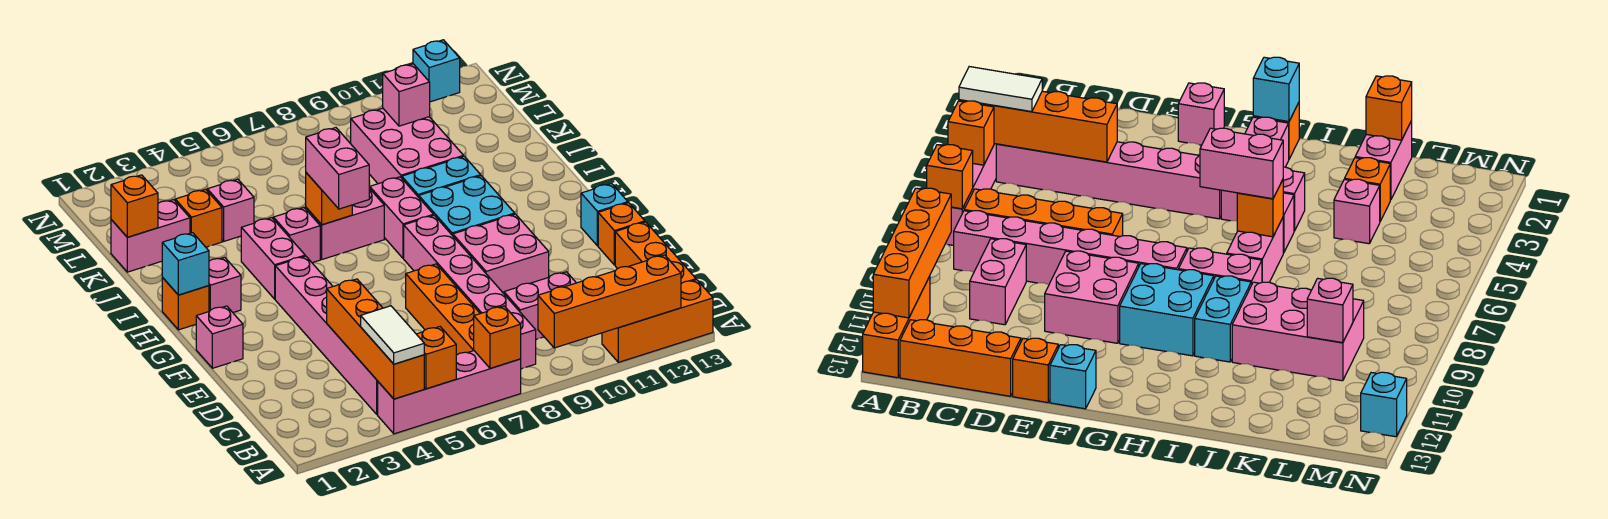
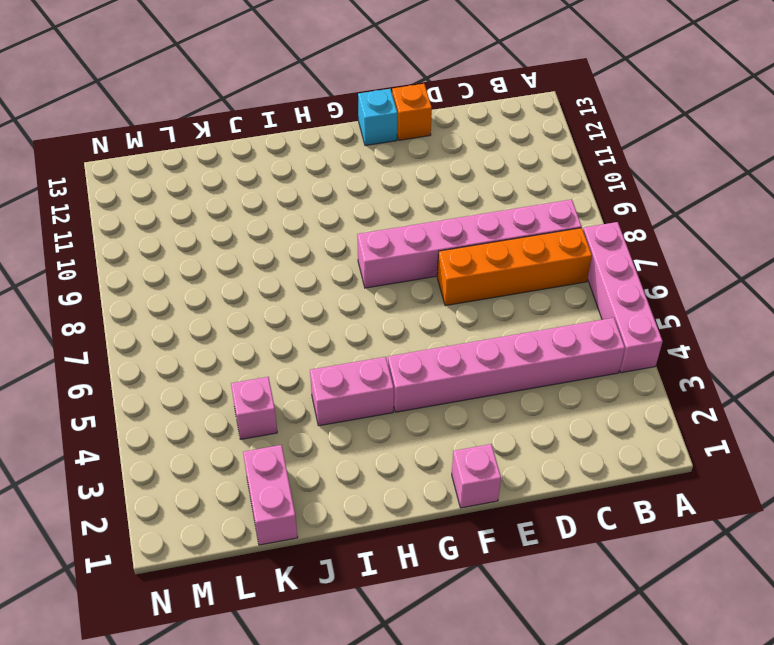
none -> orange 1x3 brick [602,280,713,362]
none -> orange 1x3 brick [615,222,696,283]
none -> pink 1x2 brick [504,272,576,339]
none -> pink 2x2 brick [453,214,549,293]

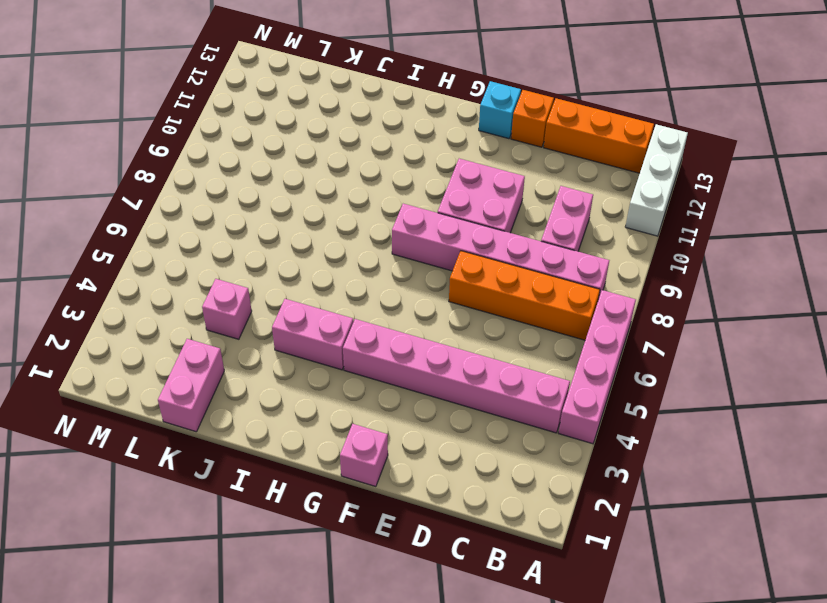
white 1x3 brick [625,124,688,236] -> orange 1x3 brick [602,280,713,362]
none -> cyan 2x2 brick [419,176,515,236]
none -> orange 1x1 brick [162,278,209,330]
none -> pink 1x1 brick [209,257,241,312]
none -> pink 1x2 brick [370,177,433,258]

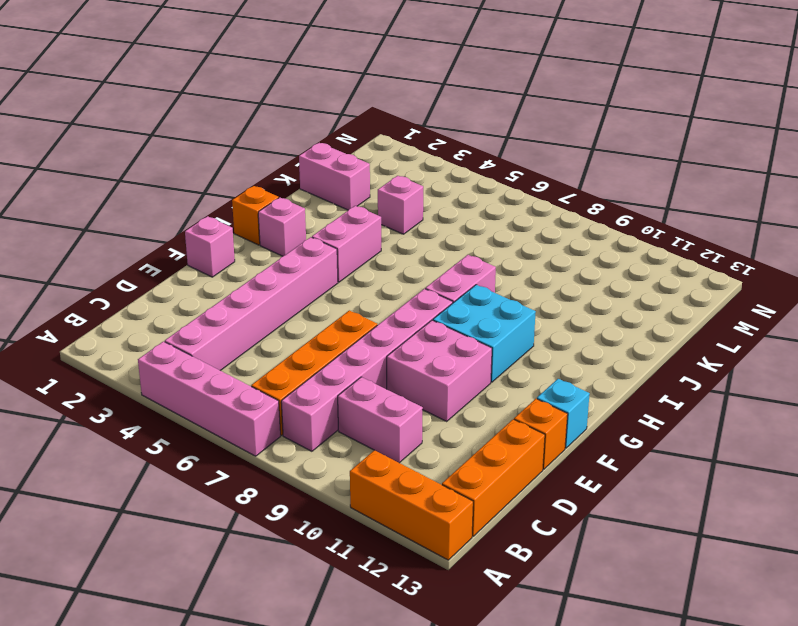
none -> pink 1x1 brick [273,208,320,263]
none -> pink 1x2 brick [306,188,384,259]
none -> cyan 1x2 brick [402,156,481,197]
none -> pink 2x3 brick [351,108,464,184]

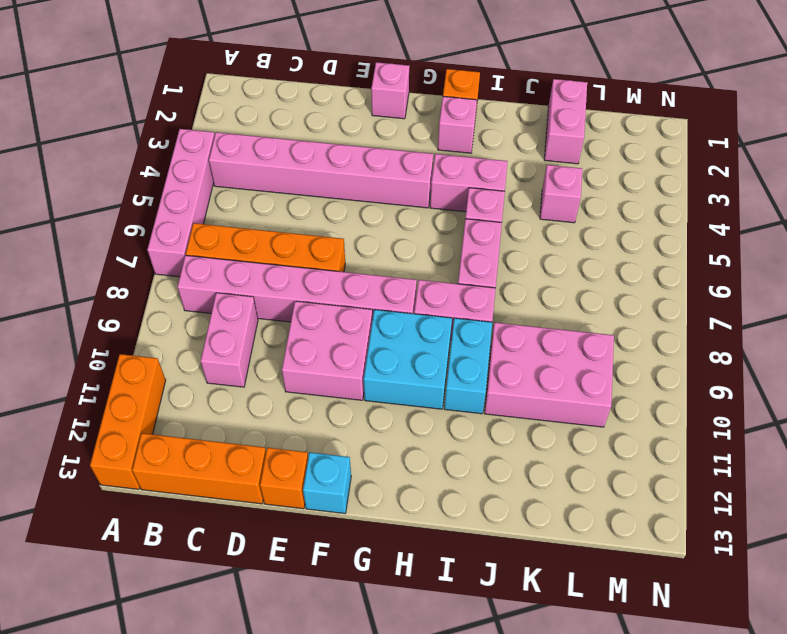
none -> orange 1x1 brick [175,189,222,247]
none -> cyan 1x1 brick [413,40,460,102]
none -> orange 1x4 brick [327,279,424,399]
none -> orange 1x1 brick [417,327,456,389]

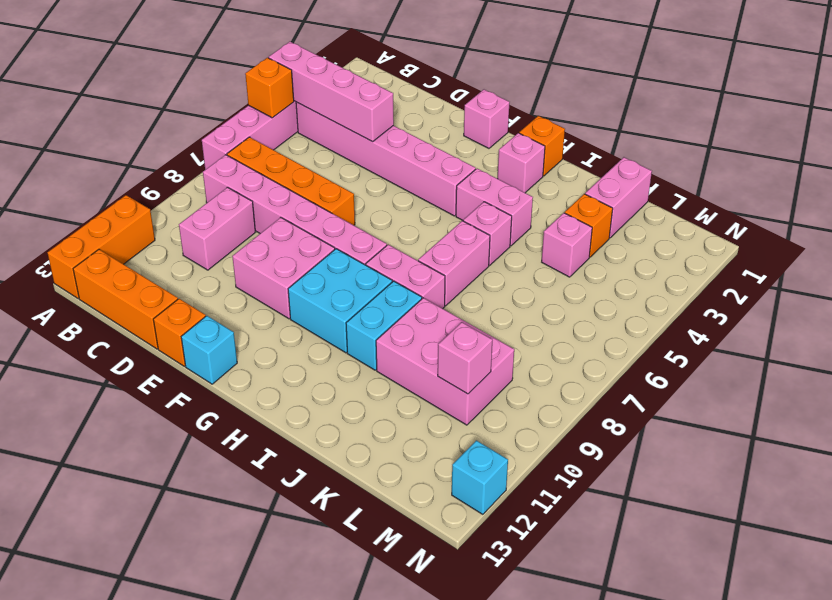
pink 1x4 brick [268,42,394,142] -> orange 1x4 brick [327,279,424,399]
none -> orange 1x1 brick [474,306,521,368]
none -> orange 1x4 brick [538,255,681,348]
none -> cyan 1x1 brick [162,233,209,295]
none -> orange 1x1 brick [306,173,352,225]

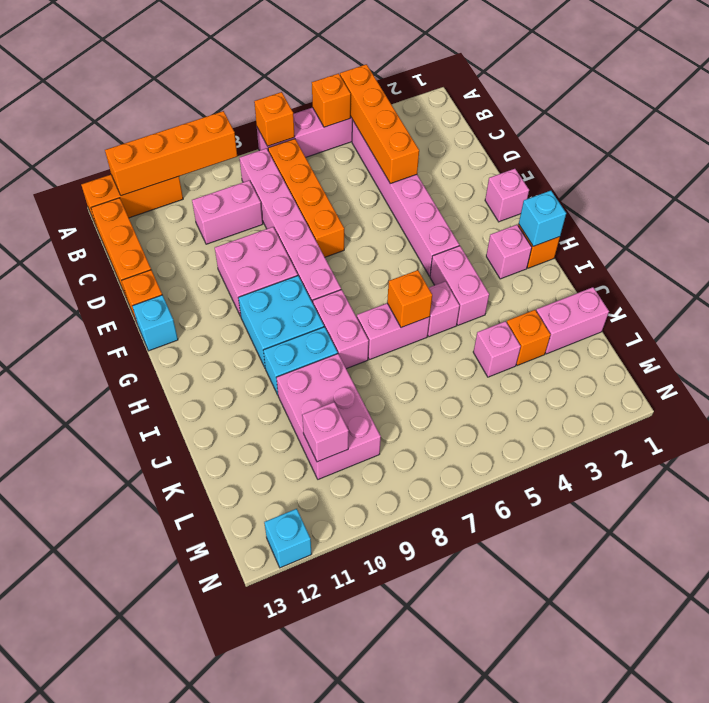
none -> orange 1x1 brick [111,175,158,237]
none -> white 1x2 tile [361,306,424,364]
none -> pink 1x2 brick [306,128,369,209]

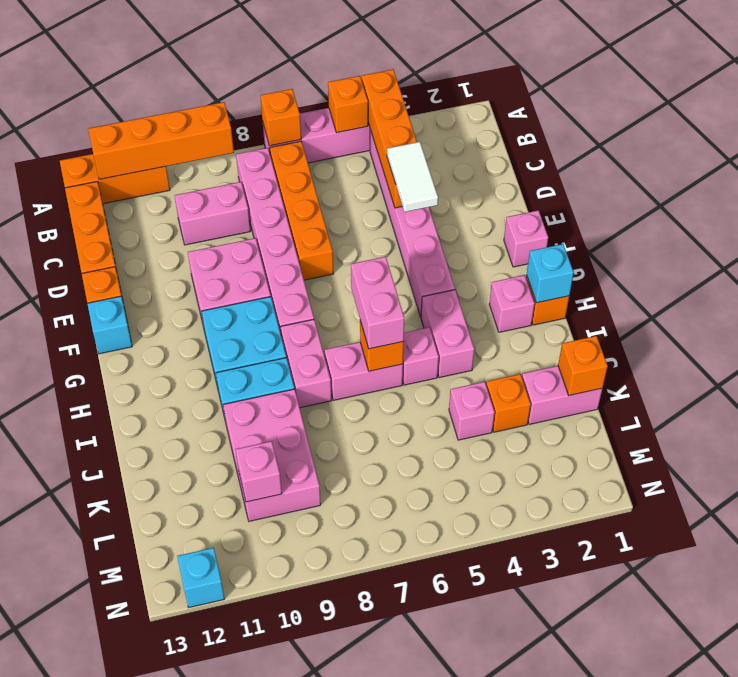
white 1x2 tile [387,142,438,212] -> white 1x2 tile moved to [361,306,424,364]

